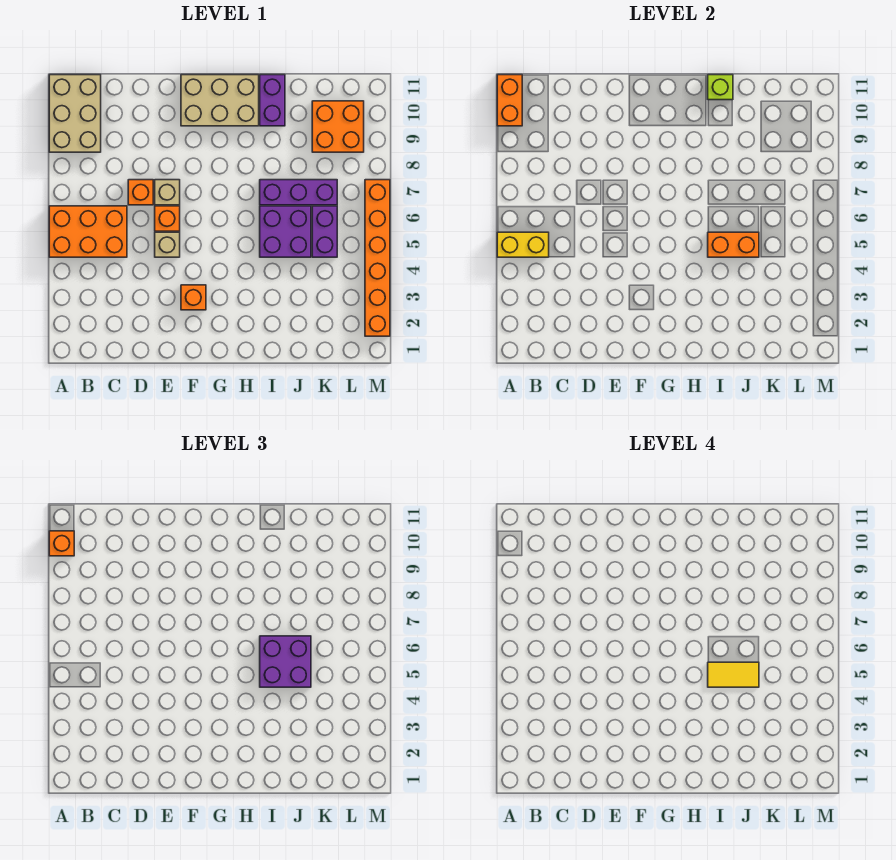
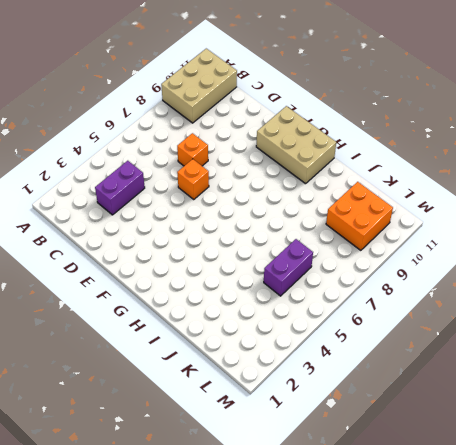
purple 1x2 brick [95,161,145,215] -> purple 1x2 brick moved to [260,75,285,126]
none -> orange 2x3 brick [49,206,127,257]
none -> tan 1x1 brick [155,232,180,257]
none -> tan 1x1 brick [155,180,180,205]

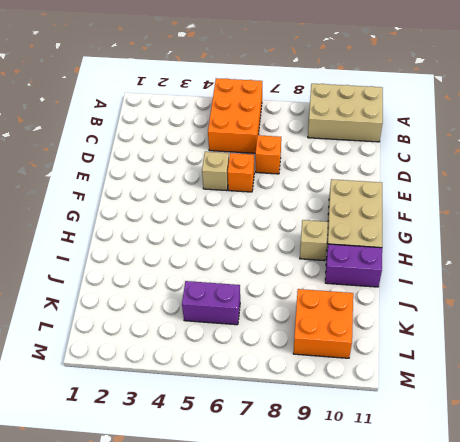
tan 1x1 brick [300,220,328,261] -> tan 1x1 brick moved to [155,180,180,205]
none -> orange 1x1 brick [181,285,206,310]
none -> purple 2x2 brick [260,206,311,257]
none -> purple 1x3 brick [260,180,337,205]

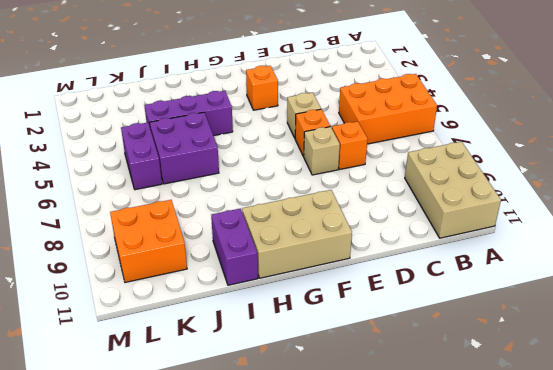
purple 1x3 brick [144,91,233,136] -> purple 1x3 brick moved to [260,180,337,205]
none -> orange 1x6 brick [365,180,390,336]
none -> yellow 1x2 brick [497,232,549,257]
none -> orange 1x2 brick [497,75,522,126]

